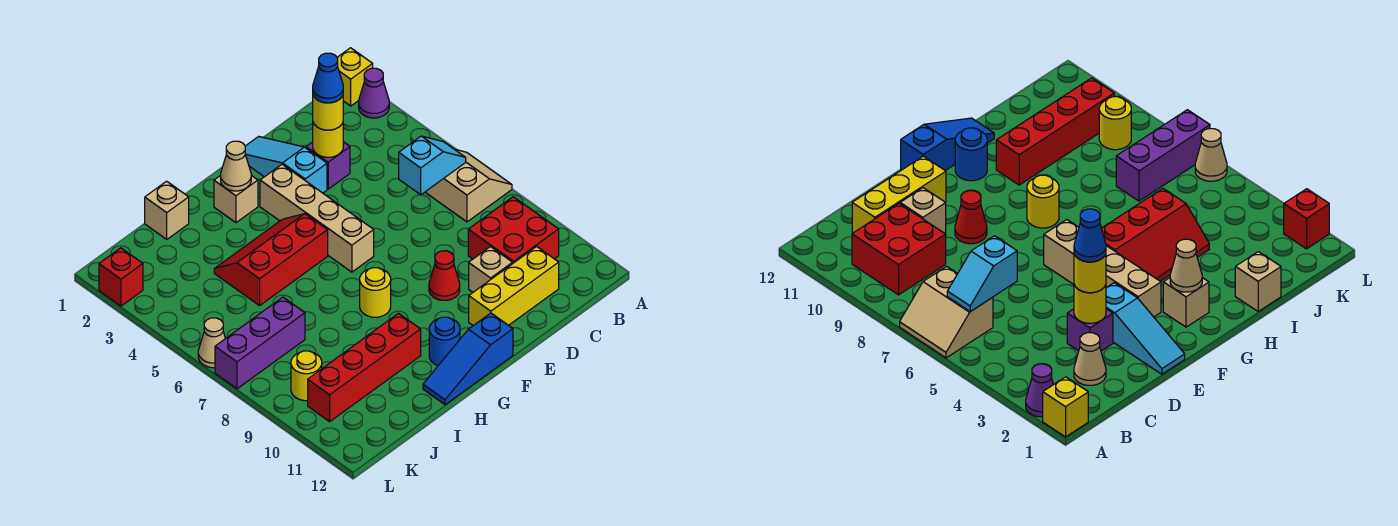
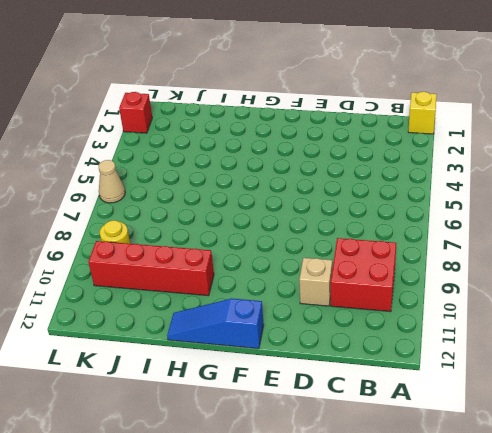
none -> purple 1x1 cone [359,68,389,118]
none -> tan 2x2 slope [425,149,512,222]
none -> tan 1x1 cone [1074,333,1106,385]

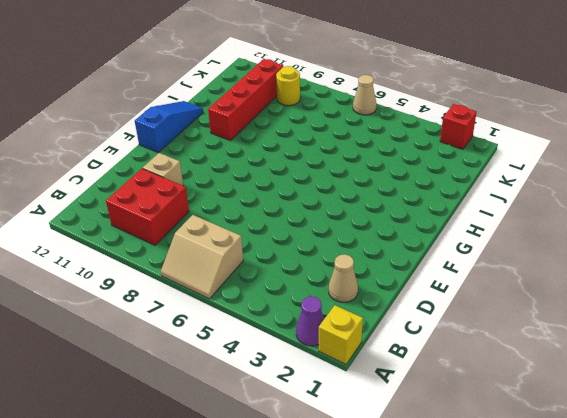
none -> yellow 1x3 brick [469,246,559,326]
none -> purple 1x1 brick [306,142,350,189]
none -> cyan 1x3 slope [245,136,327,193]

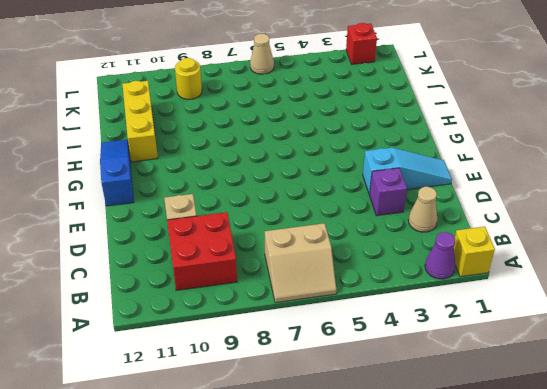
yellow 1x3 brick [122,81,158,162] -> yellow 1x3 brick moved to [469,246,559,326]
none -> red 1x1 cone [429,251,460,300]
none -> tan 1x4 brick [260,164,374,272]
none -> tan 1x1 brick [214,175,258,223]

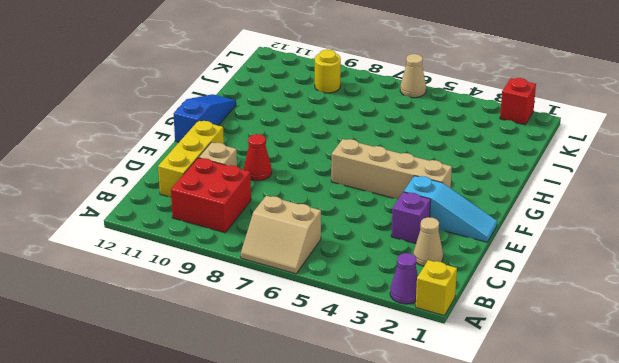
none -> tan 1x1 brick [214,175,258,223]
none -> red 2x3 slope [214,214,328,306]
none -> yellow 1x1 round brick [360,268,391,317]

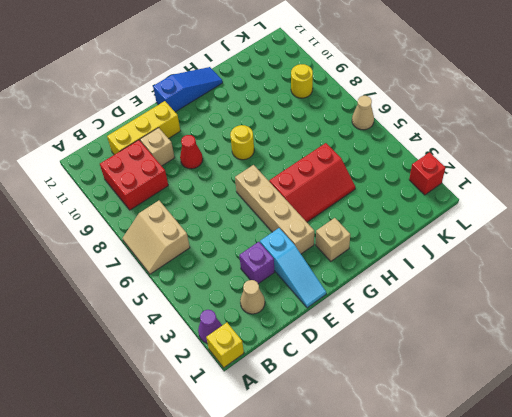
none -> blue 1x1 round brick [429,317,460,366]
none -> red 1x4 brick [308,313,421,422]
none -> tan 1x1 brick [145,181,189,239]

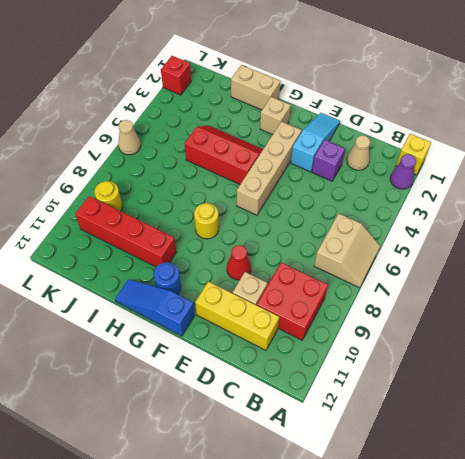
tan 1x2 brick [231,65,280,110] -> tan 1x1 brick [145,181,189,239]
none -> purple 1x3 brick [215,297,305,389]
none -> cyan 1x2 slope [399,136,466,195]
none -> yellow 1x1 round brick [313,123,343,157]

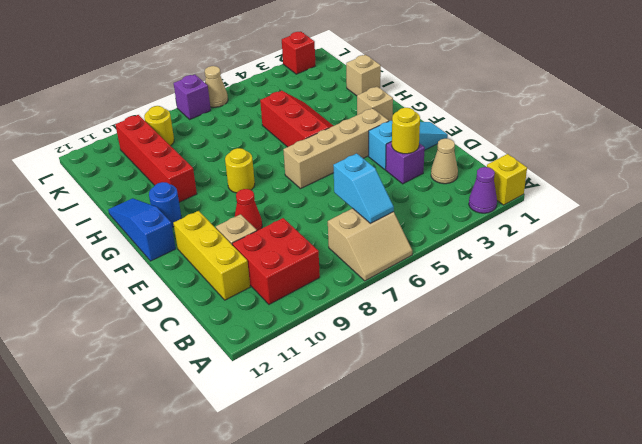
purple 1x1 brick [174,74,211,119] -> purple 1x3 brick [215,297,305,389]
none -> tan 1x1 cone [221,141,251,191]
none -> yellow 1x1 round brick [313,96,343,130]
none -> blue 1x1 cone [313,53,343,103]

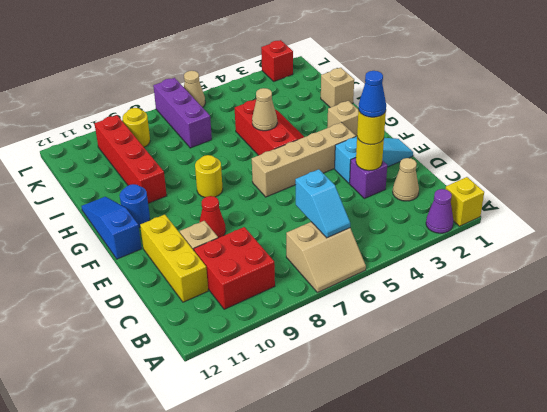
tan 1x1 cone [252,88,277,131] -> tan 1x1 cone moved to [221,141,251,191]

